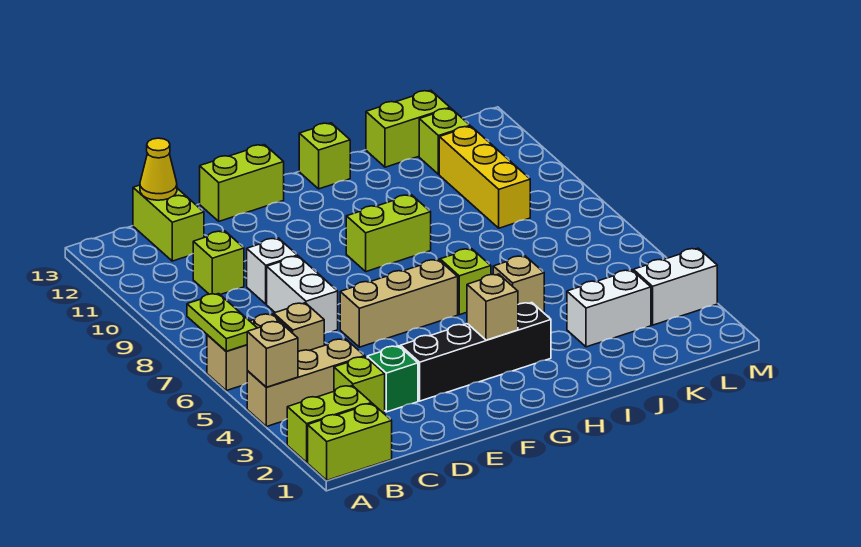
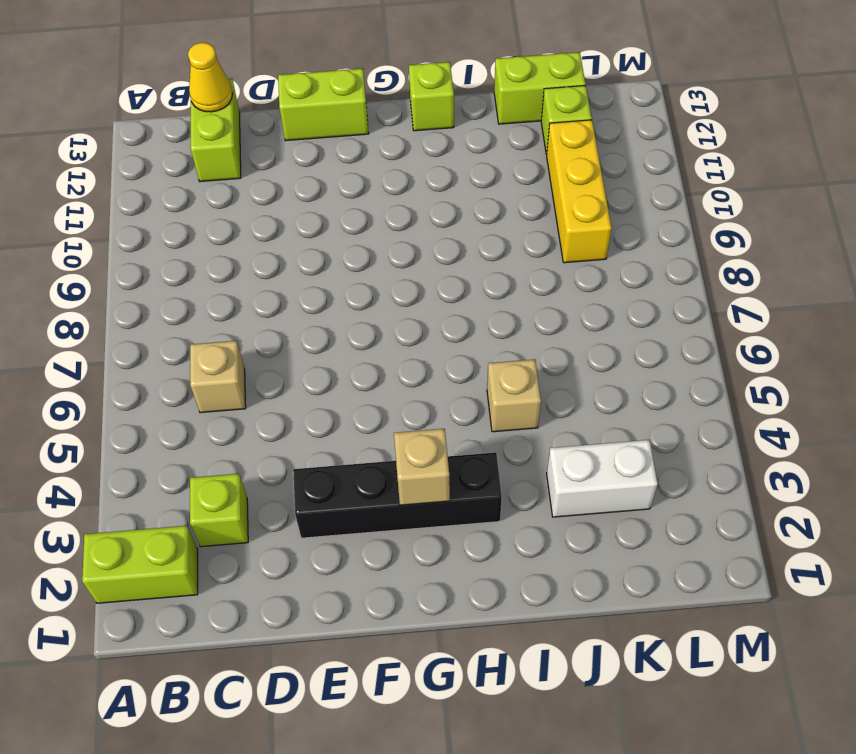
none -> lime 1x2 brick [308,404,392,480]
none -> tan 1x3 brick [247,339,365,427]
none -> tan 1x2 brick [207,314,291,391]

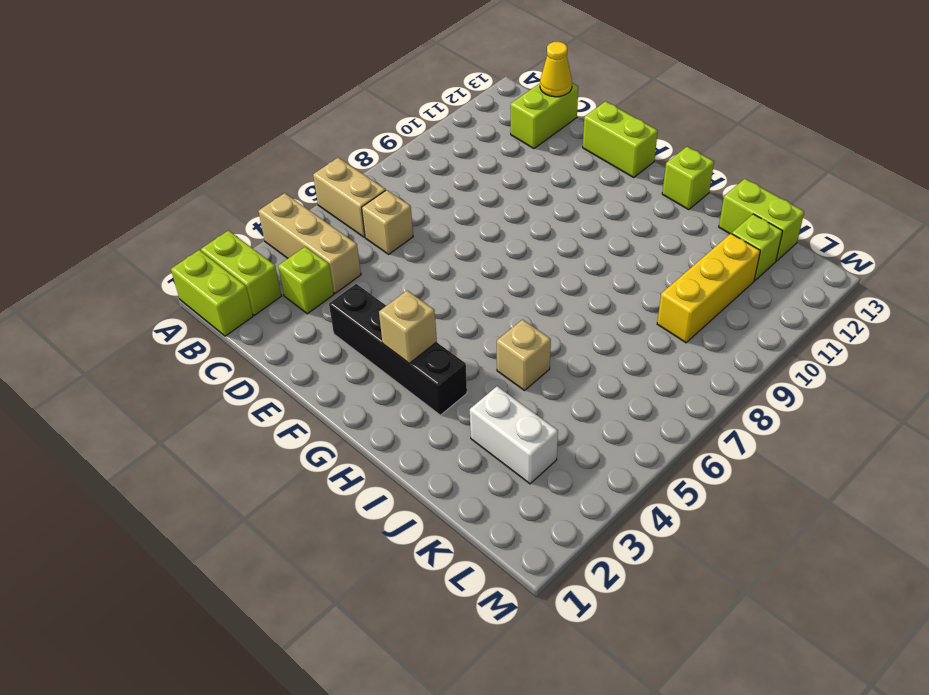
none -> lime 1x1 brick [193,231,244,295]
none -> green 1x1 brick [367,346,418,412]
none -> white 1x2 brick [267,256,338,334]

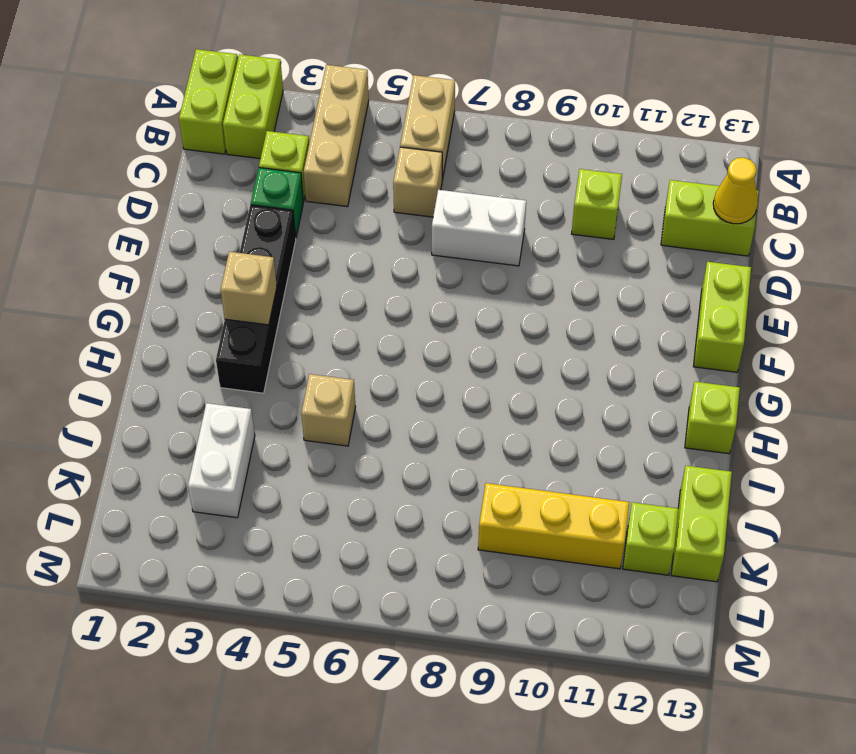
none -> white 1x1 brick [247,238,297,304]
none -> tan 1x3 brick [340,259,458,347]
none -> lime 1x2 brick [346,195,431,272]

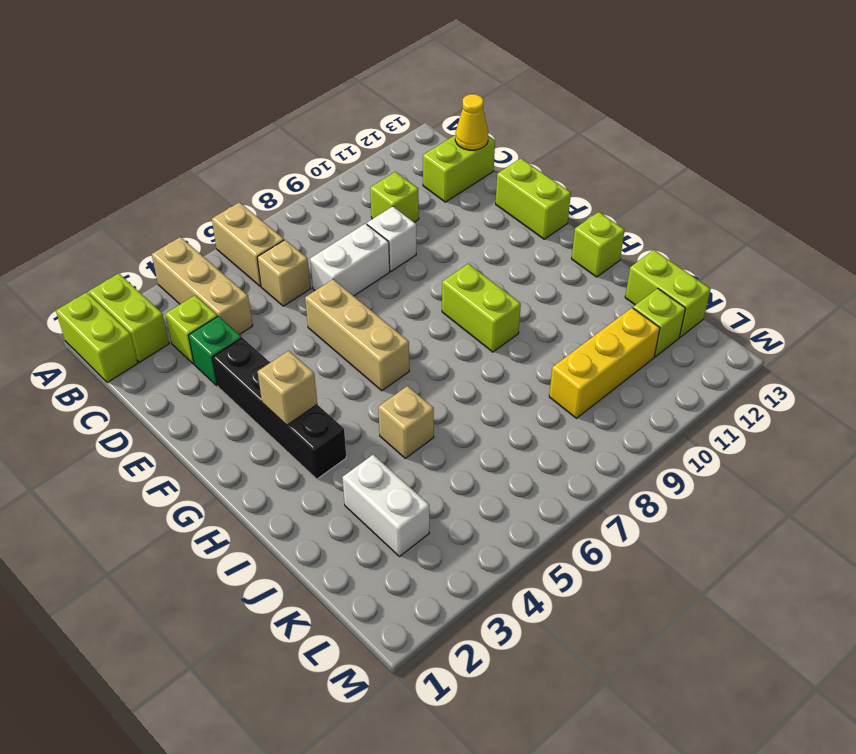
none -> lime 1x1 brick [440,249,491,315]
none -> white 1x2 brick [633,248,717,325]
none -> tan 1x1 brick [247,321,298,387]

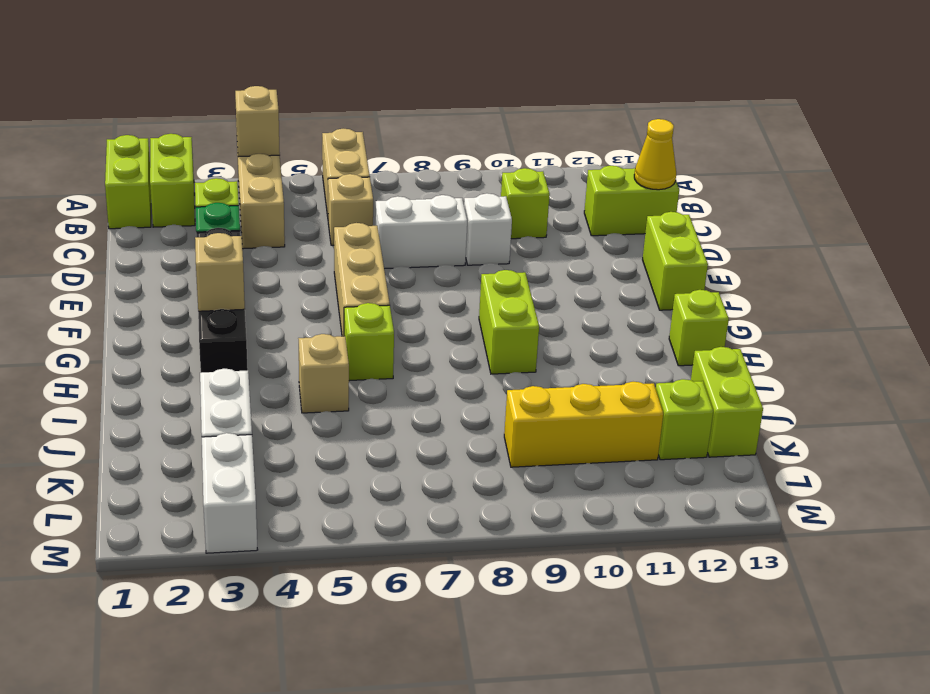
none -> lime 1x2 plate [187,294,257,351]

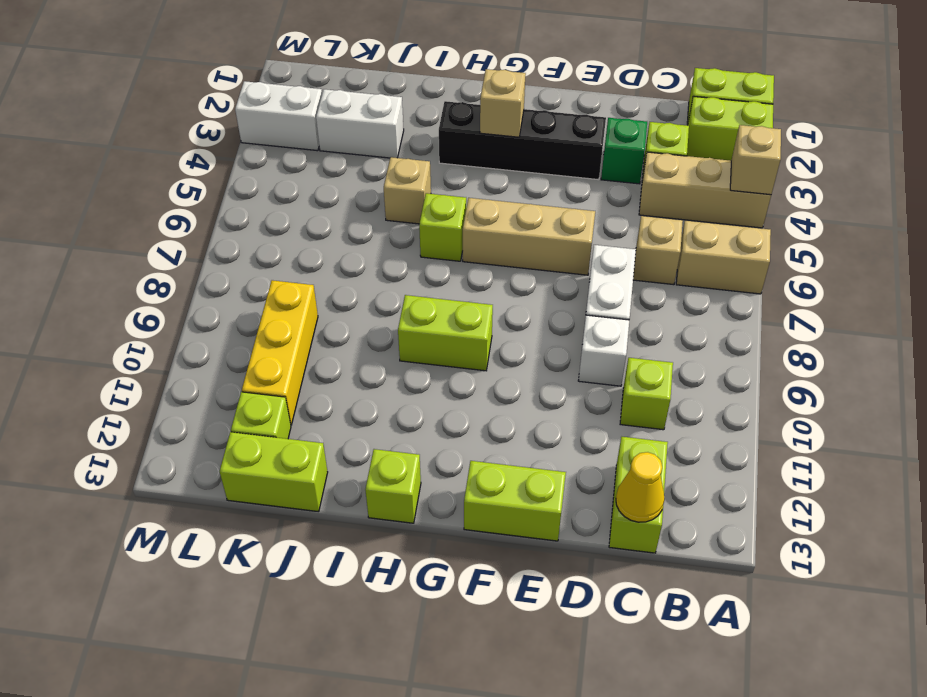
none -> lime 1x2 plate [187,294,257,351]

